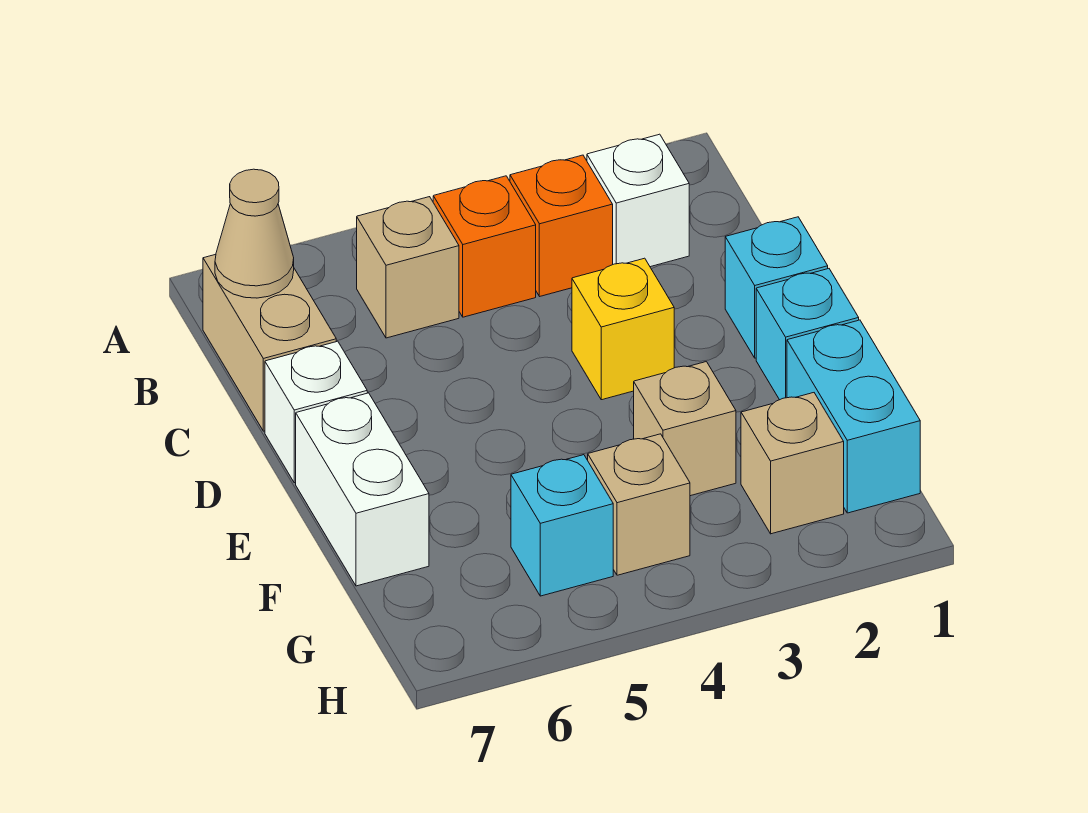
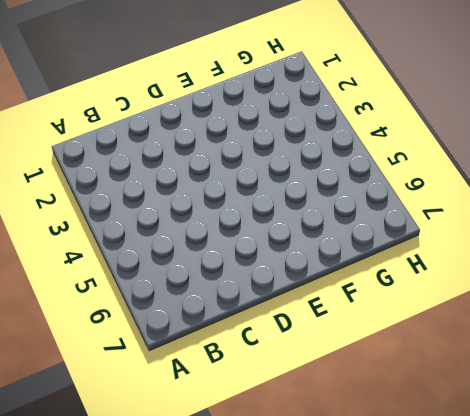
none -> white 1x1 brick [587,134,689,267]
none -> orange 1x1 brick [510,155,613,296]
none -> orange 1x1 brick [433,176,536,317]

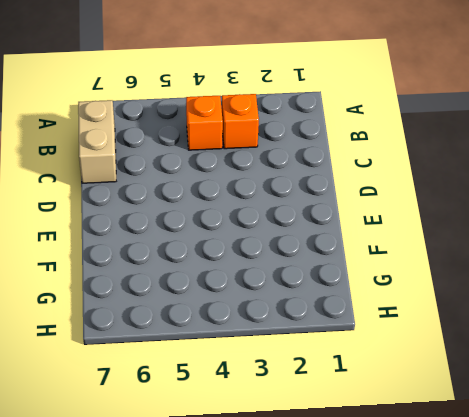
none -> white 1x1 brick [587,134,689,267]
none -> tan 1x1 brick [357,197,459,338]
none -> cyan 1x1 brick [725,217,828,358]

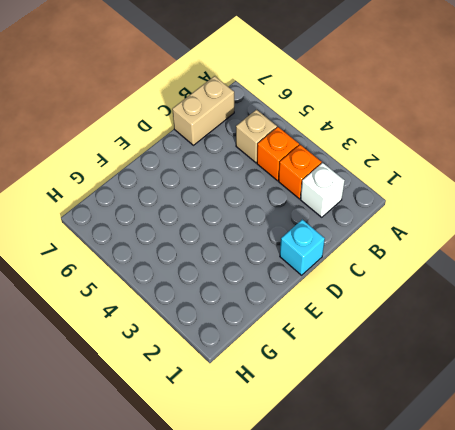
none -> yellow 1x1 brick [572,258,674,400]
none -> white 1x1 brick [265,341,367,483]
none -> cyan 1x1 brick [756,269,859,400]

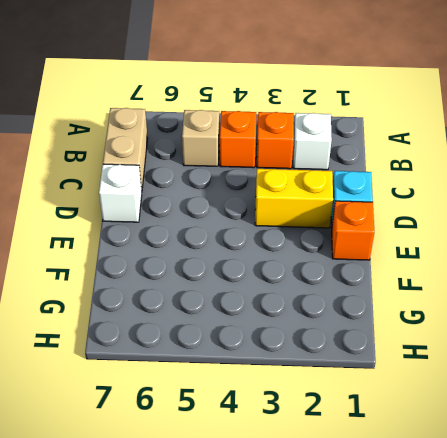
yellow 1x2 brick [255,169,333,228] -> yellow 1x1 brick [572,258,674,400]
orange 1x1 brick [332,201,374,260] -> cyan 1x1 brick [756,269,859,400]
none -> white 1x2 brick [296,393,429,586]
none -> cyan 1x2 brick [787,320,920,513]
none -> tan 1x1 brick [634,362,736,496]

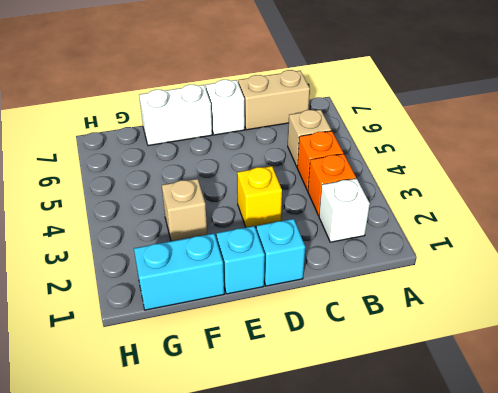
none -> tan 1x1 brick [741,393,844,534]
none -> tan 1x1 brick [588,434,690,575]
none -> cyan 1x1 brick [511,455,613,596]

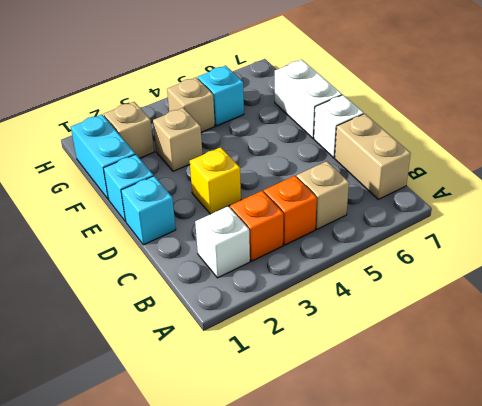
none -> tan 1x1 cone [215,169,294,298]

